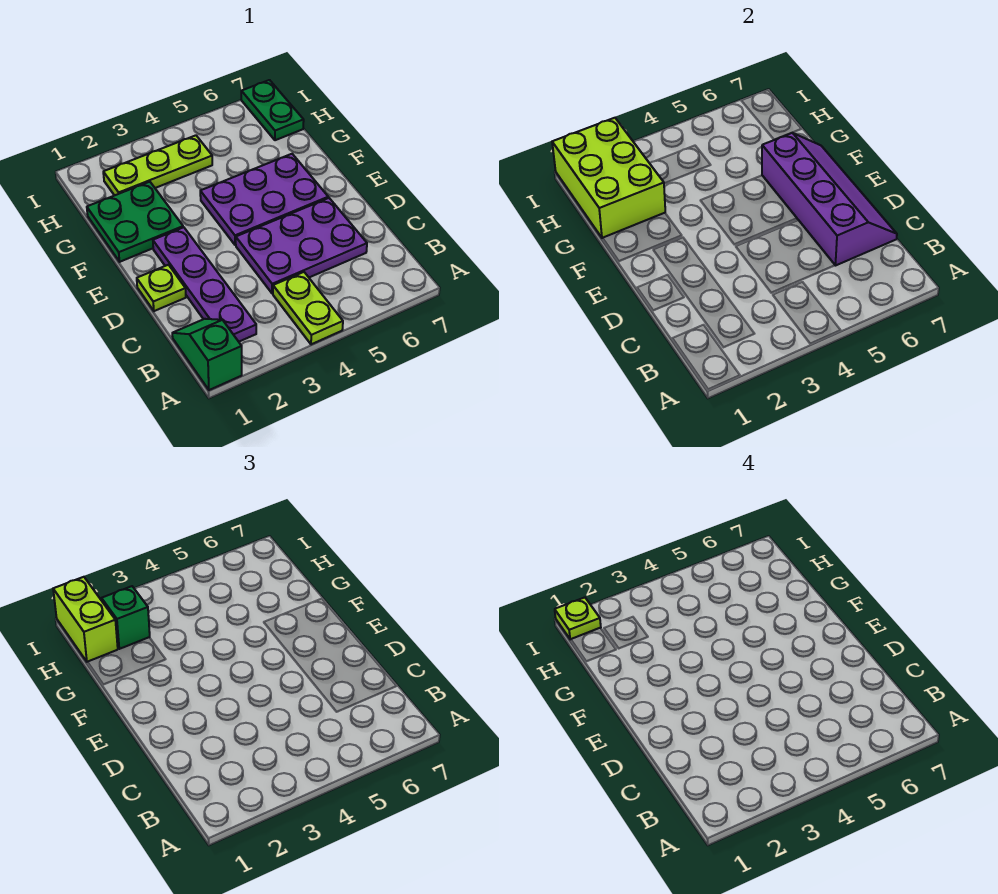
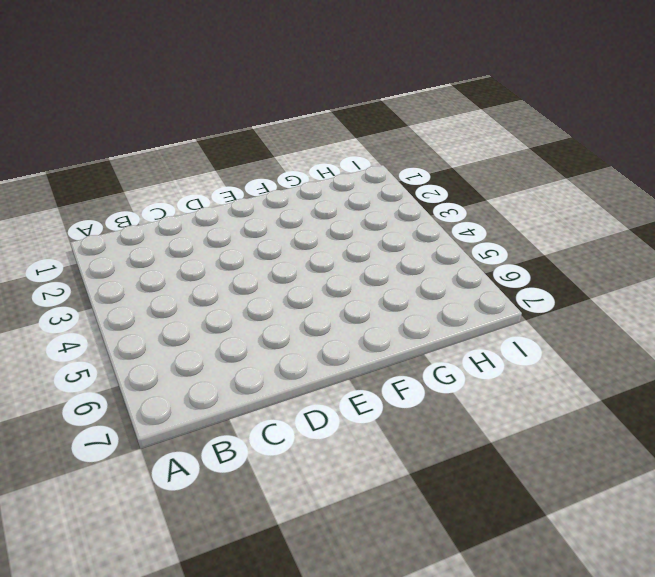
none -> green 1x2 slope [172,319,242,390]
none -> lime 1x2 plate [273,272,343,344]
none -> purple 1x4 plate [153,227,256,342]

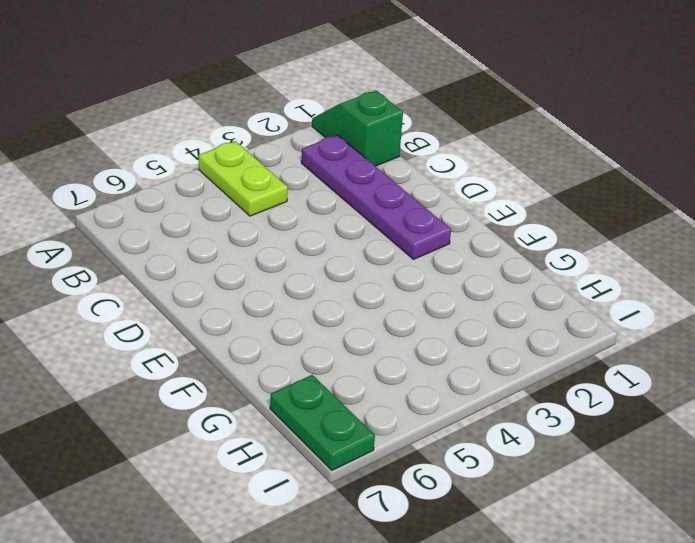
green 1x2 slope [312,90,403,166] -> green 1x2 slope turned to [172,319,242,390]
none -> purple 2x3 plate [236,198,367,293]
none -> lime 1x1 plate [137,265,186,311]
none -> purple 2x3 plate [200,154,328,245]

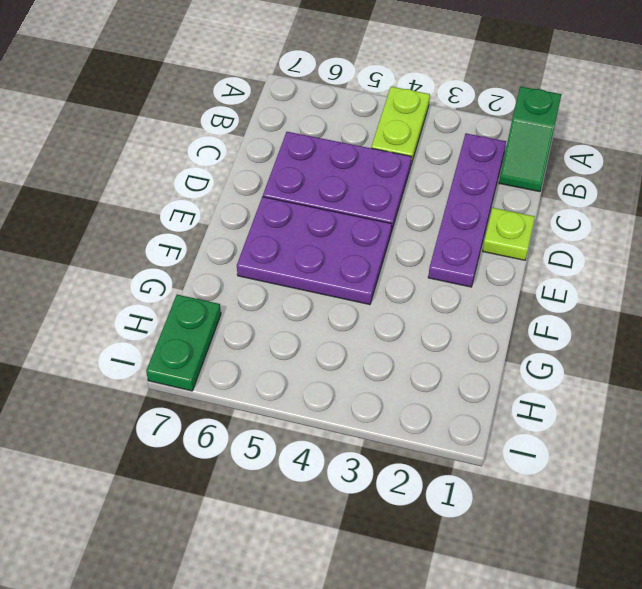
none -> green 2x2 plate [87,182,183,262]
none -> lime 1x3 plate [103,135,212,195]
none -> purple 2x4 slope [762,133,897,266]

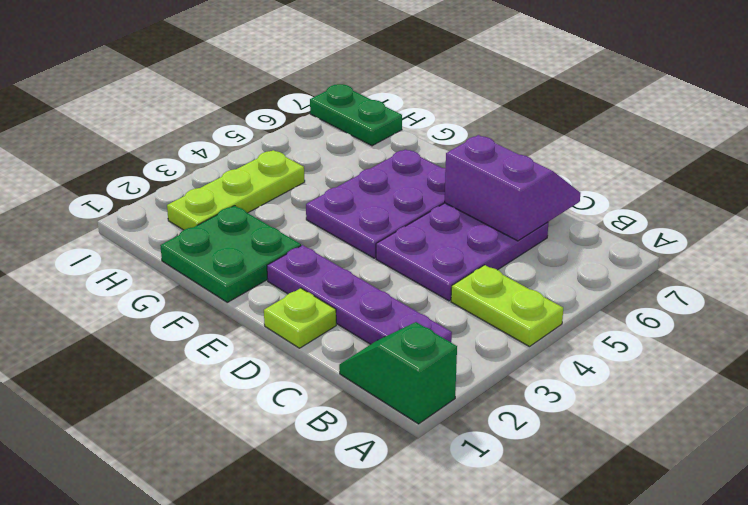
purple 2x2 slope [445,135,580,241] -> purple 2x4 slope [762,133,897,266]
none -> lime 2x3 brick [552,118,665,238]
none -> lime 1x2 brick [53,577,118,662]
none -> green 1x1 brick [102,586,150,649]

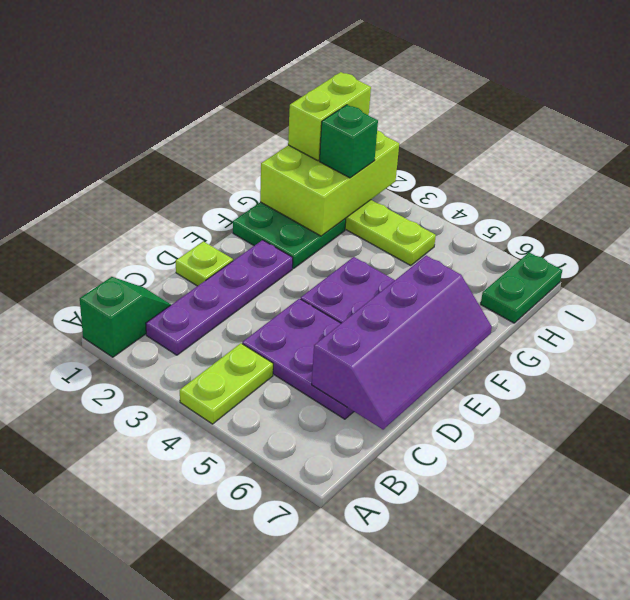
none -> lime 1x1 plate [555,597,601,640]

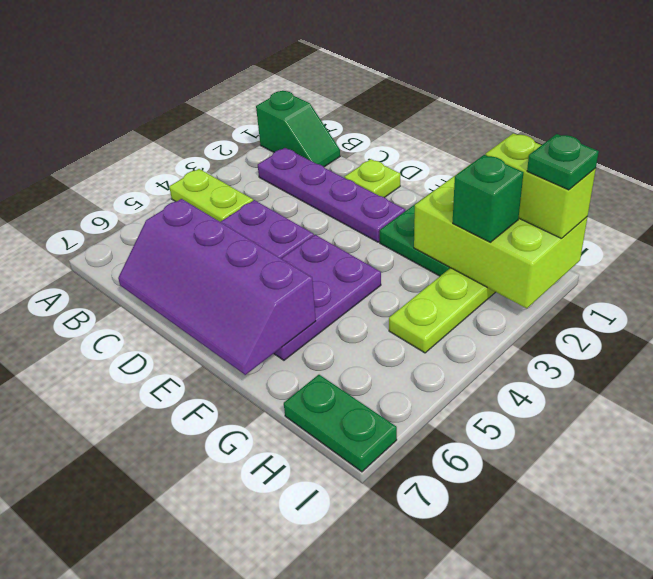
green 1x1 plate [527,134,599,190] -> lime 1x1 plate [555,597,601,640]

